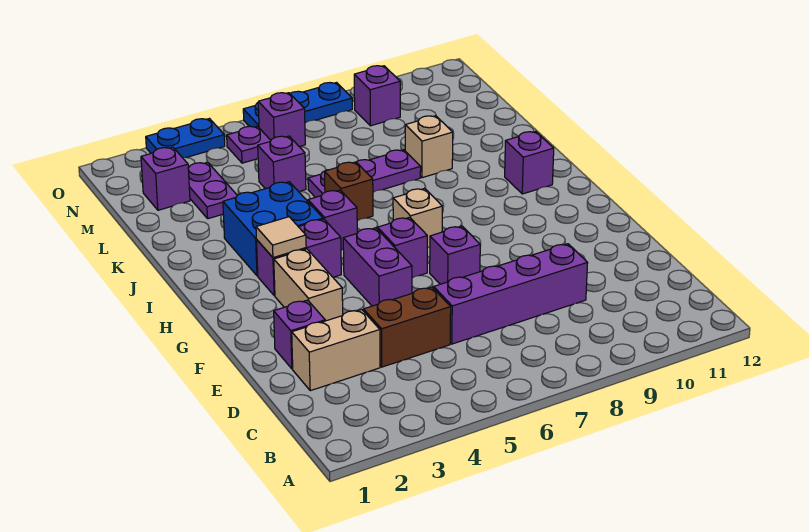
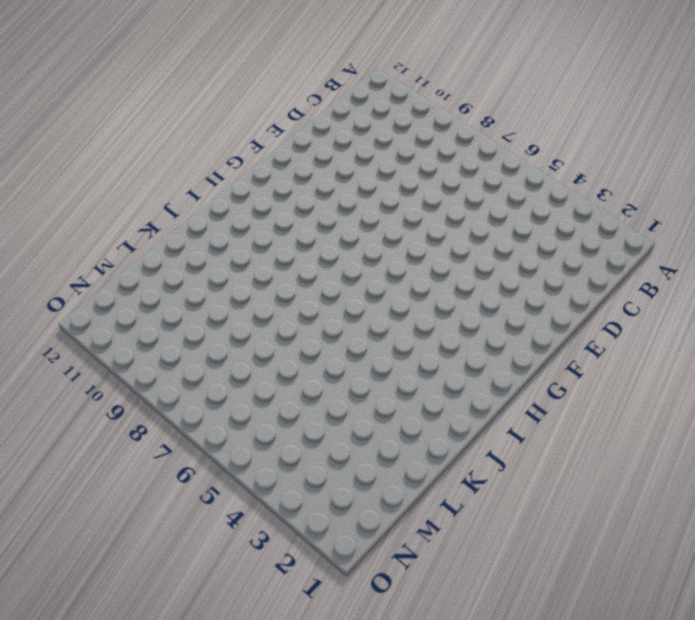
none -> tan 1x2 brick [292,310,380,391]
none -> brown 1x2 brick [363,287,451,367]
none -> purple 1x4 brick [434,244,588,344]

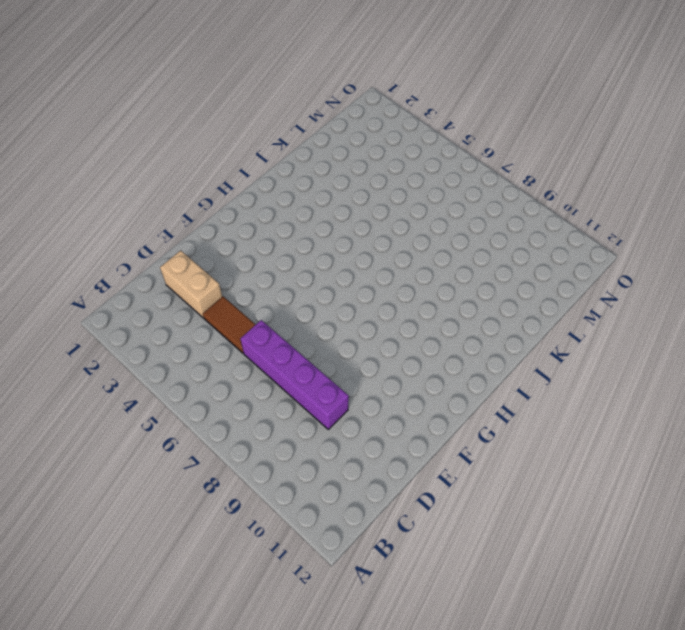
brown 1x2 tile [203,296,256,353] -> brown 1x2 brick [363,287,451,367]
none -> purple 1x1 brick [274,300,325,369]
none -> tan 1x2 brick [274,249,343,321]
none -> purple 1x2 brick [343,228,412,306]

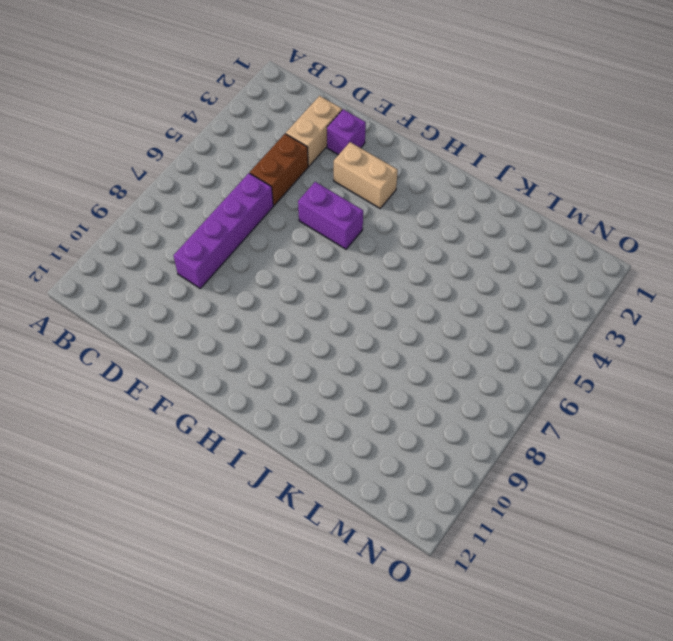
none -> purple 1x1 brick [430,226,480,284]
none -> purple 1x1 brick [378,217,427,278]
none -> purple 1x2 brick [257,219,341,296]

